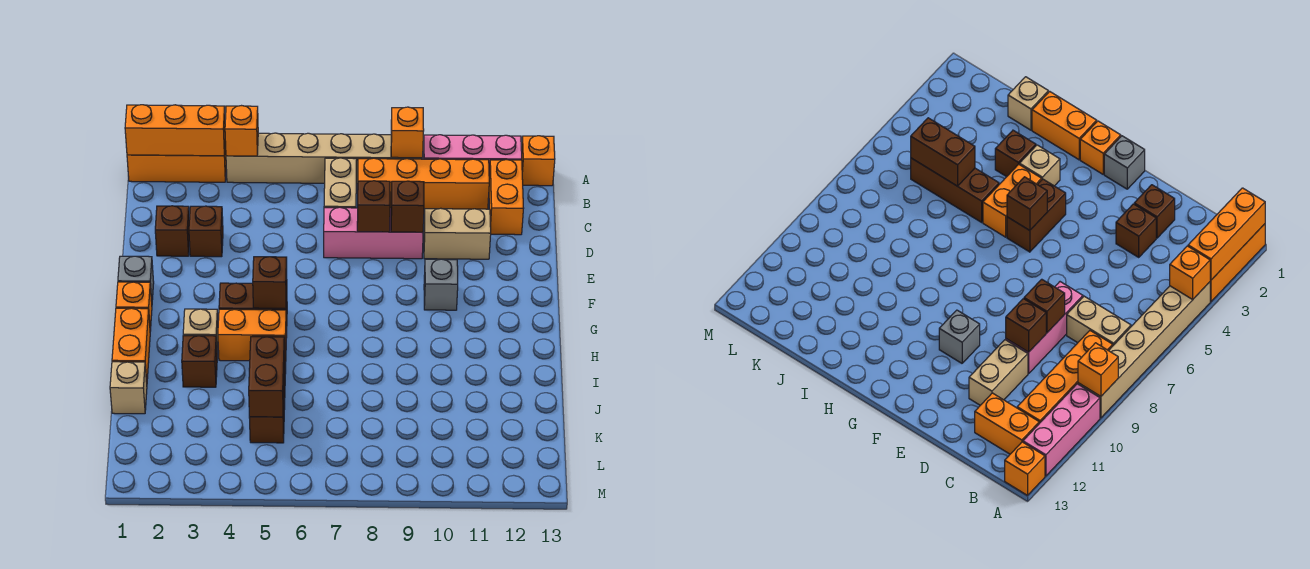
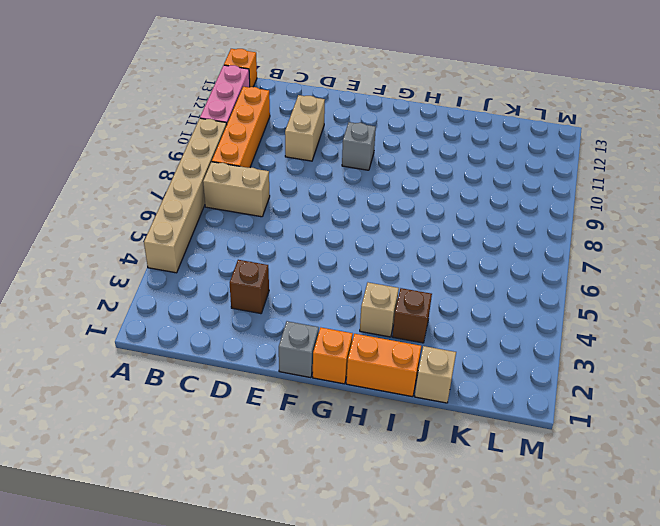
none -> orange 1x3 brick [127,141,226,182]
none -> orange 1x2 brick [489,160,523,235]
none -> brown 1x1 brick [155,206,189,256]

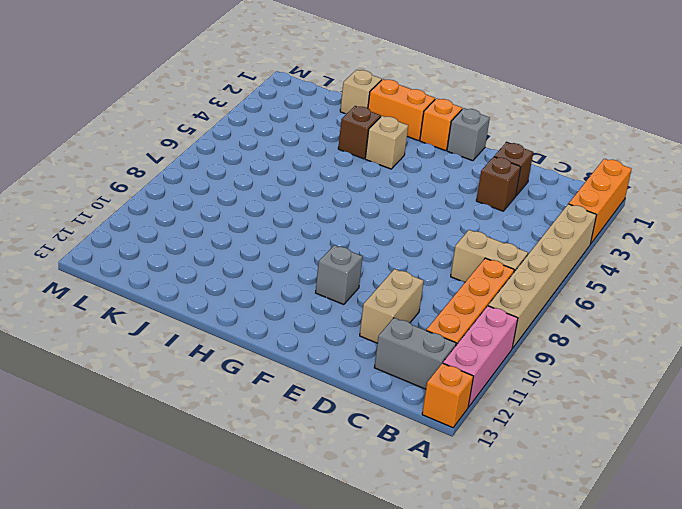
grey 1x2 brick [374,318,456,389] -> orange 1x2 brick [489,160,523,235]
none -> pink 1x3 brick [324,207,423,259]
none -> brown 1x2 brick [219,283,287,332]
none -> orange 1x2 brick [218,309,287,361]

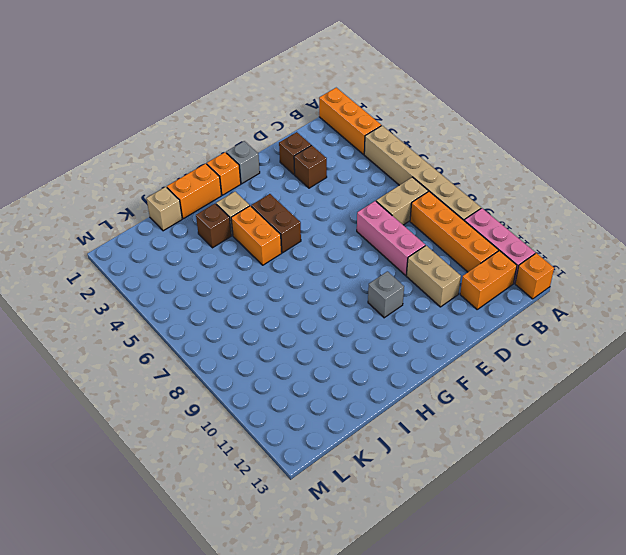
none -> brown 1x3 brick [249,336,286,443]
none -> orange 1x3 brick [125,105,225,156]
none -> orange 1x1 brick [225,106,258,156]

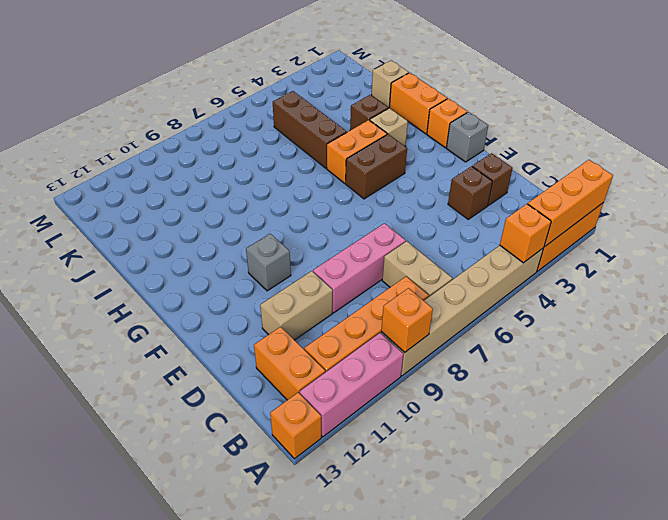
none -> brown 1x1 brick [357,181,390,232]
none -> brown 1x1 brick [391,181,424,232]
none -> brown 1x1 brick [253,257,287,308]

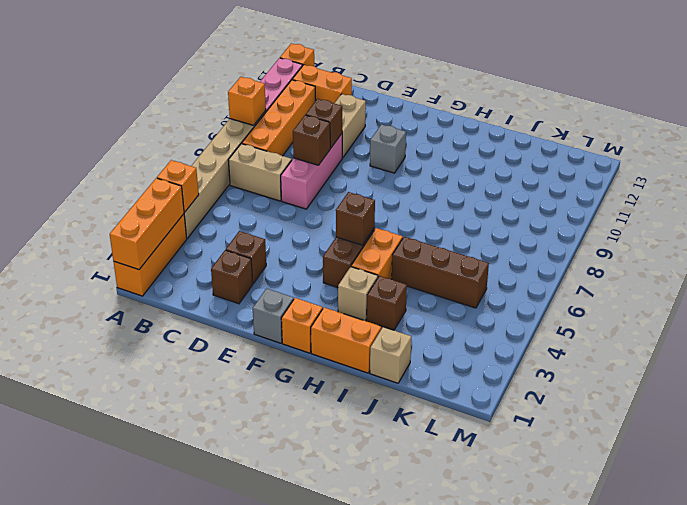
none -> brown 1x2 brick [249,336,285,417]

